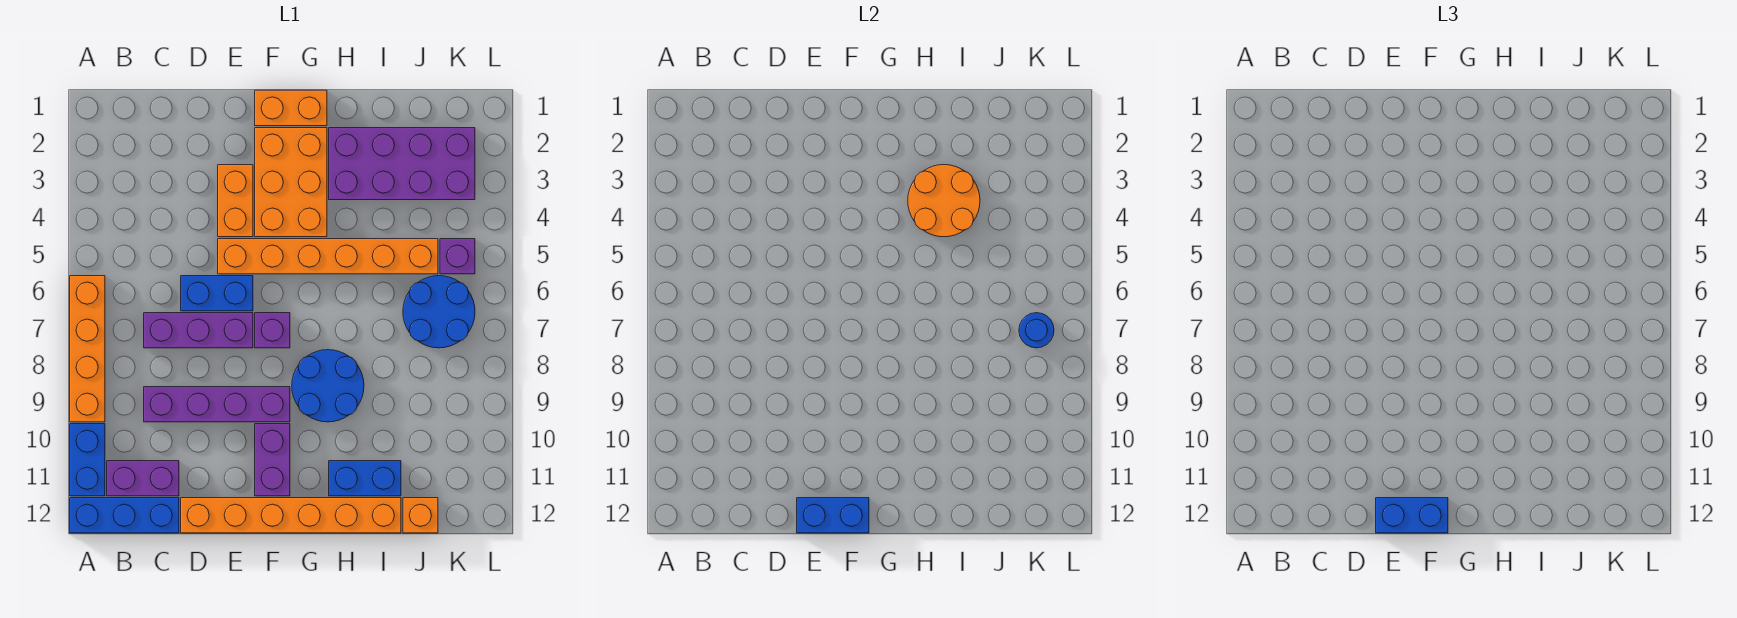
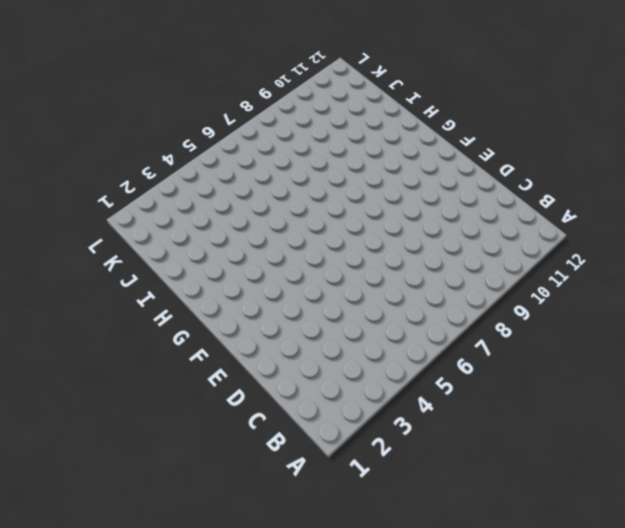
none -> orange 1x4 brick [70,276,105,422]
none -> blue 1x2 brick [70,424,105,496]
none -> blue 1x3 brick [70,498,179,533]

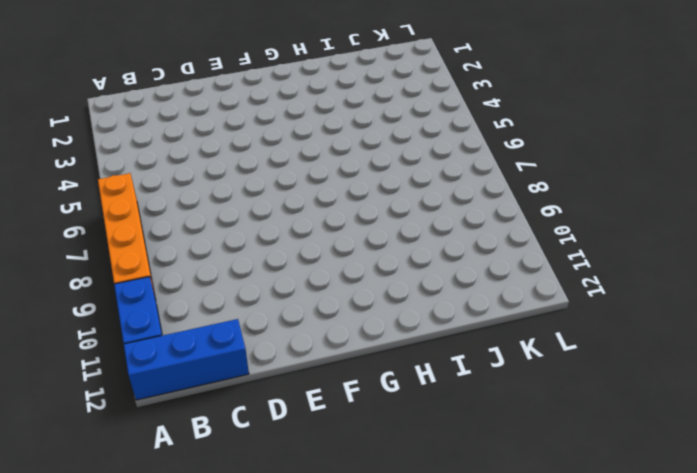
none -> purple 1x2 brick [107,461,179,496]
none -> purple 1x3 brick [144,313,253,348]
none -> purple 1x4 brick [144,387,290,422]

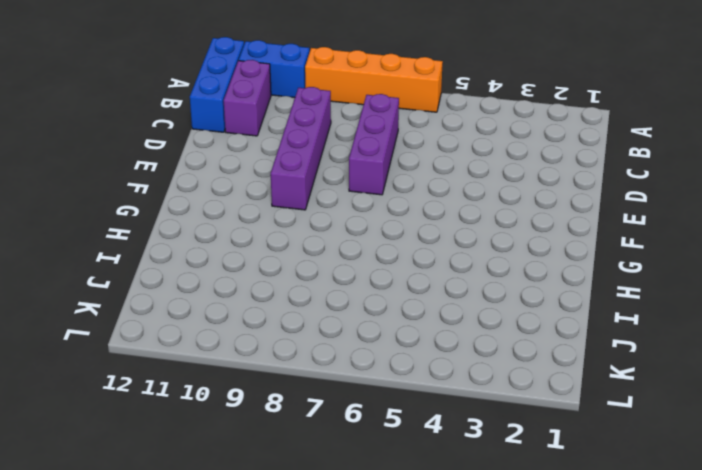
none -> blue 1x2 brick [181,276,253,311]
none -> orange 1x6 brick [181,498,401,533]
none -> orange 1x2 brick [218,165,253,237]

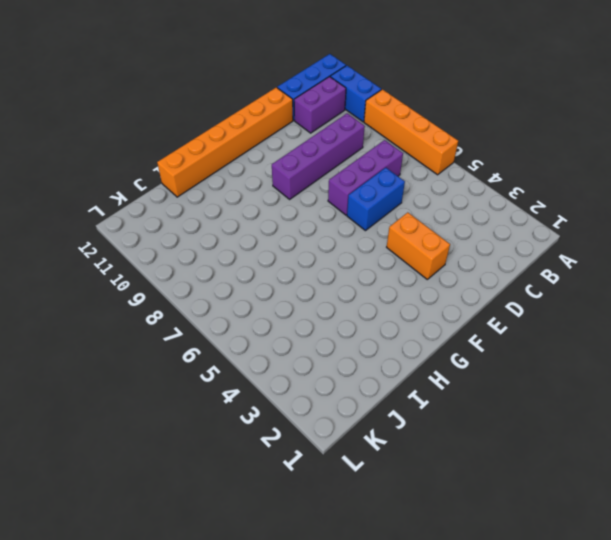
none -> orange 1x6 brick [218,239,438,274]
none -> orange 1x2 brick [255,90,327,126]
none -> orange 2x3 brick [255,128,327,237]

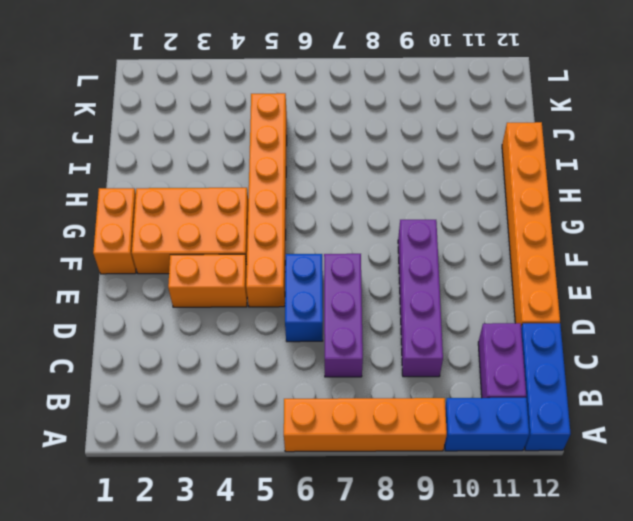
none -> purple 1x1 brick [255,313,290,348]
none -> purple 1x2 brick [255,424,290,496]
none -> blue 2x2 round brick [292,350,364,422]

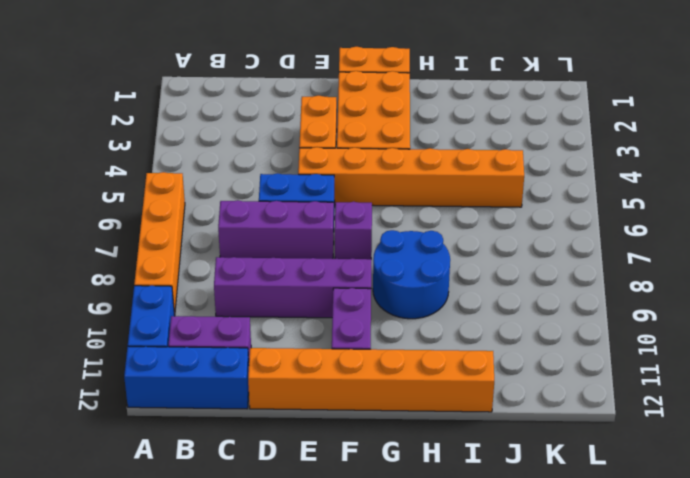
none -> purple 2x4 brick [329,128,475,200]
none -> blue 1x2 brick [329,461,401,496]
none -> blue 2x2 round brick [403,276,475,348]

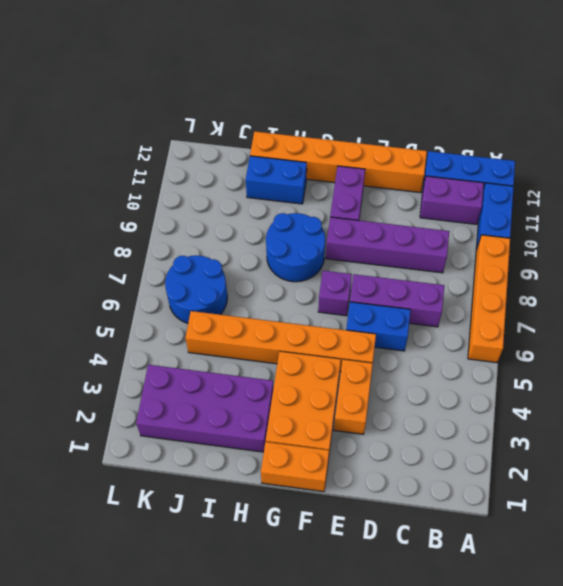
none -> orange 1x1 brick [403,498,438,533]
none -> purple 1x1 brick [440,239,475,274]
none -> blue 1x2 brick [797,498,869,533]

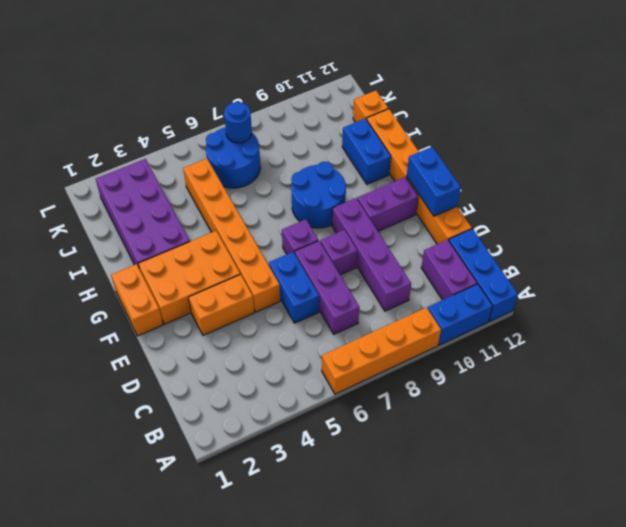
purple 1x1 brick [320,230,357,275] -> purple 1x1 brick moved to [440,239,475,274]
none -> orange 2x2 round brick [908,165,980,237]
none -> blue 1x2 brick [1376,498,1448,533]

